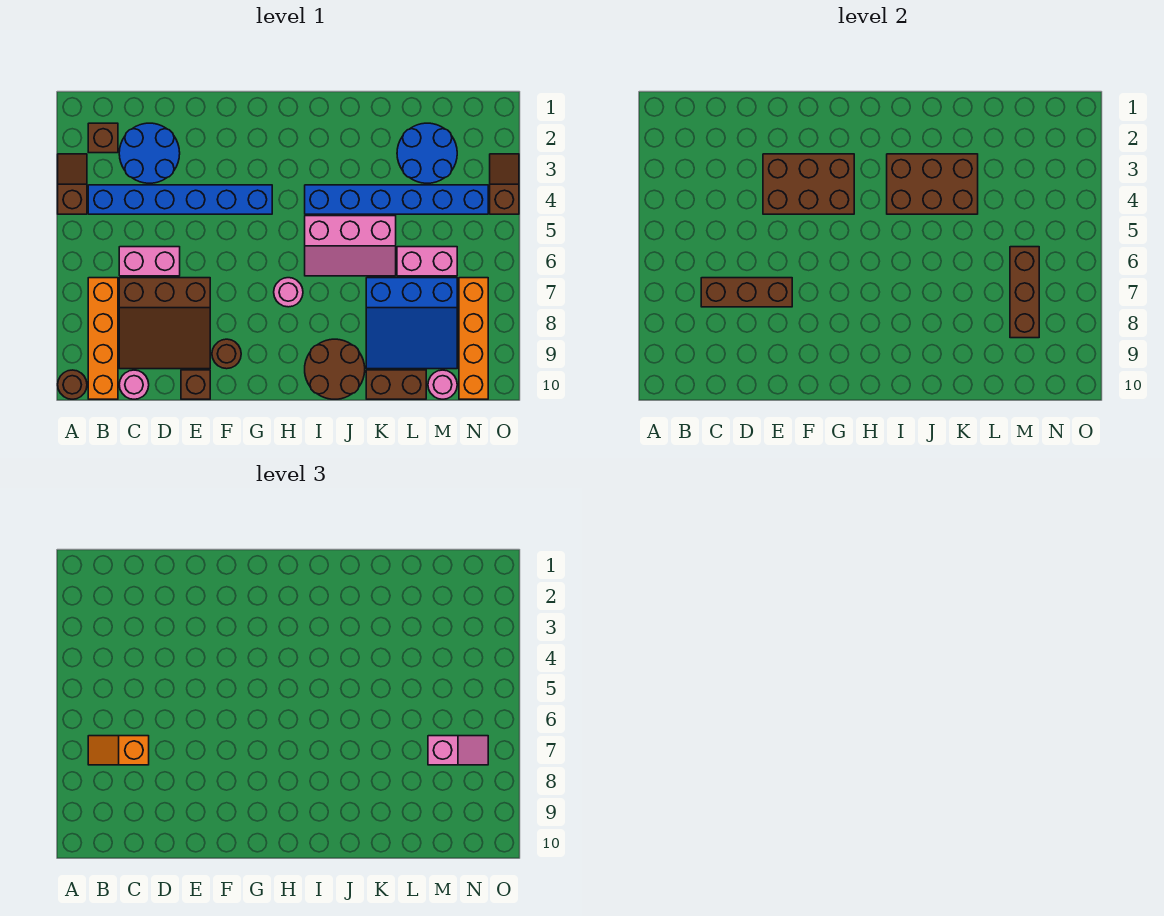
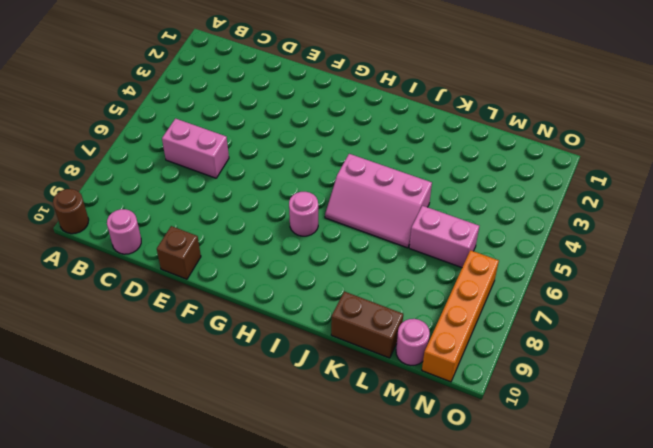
none -> brown 1x2 slope [58,154,87,214]
none -> brown 1x1 brick [88,123,118,153]
none -> blue 1x6 brick [88,185,272,214]

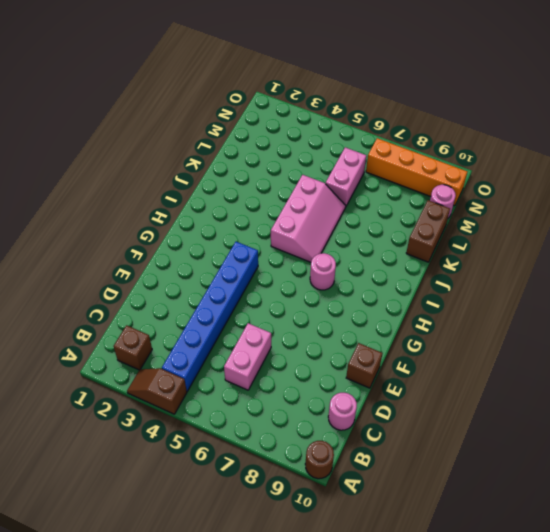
none -> orange 1x4 brick [88,278,118,399]
none -> blue 2x2 round brick [119,123,180,183]
none -> brown 3x3 slope [119,278,210,369]

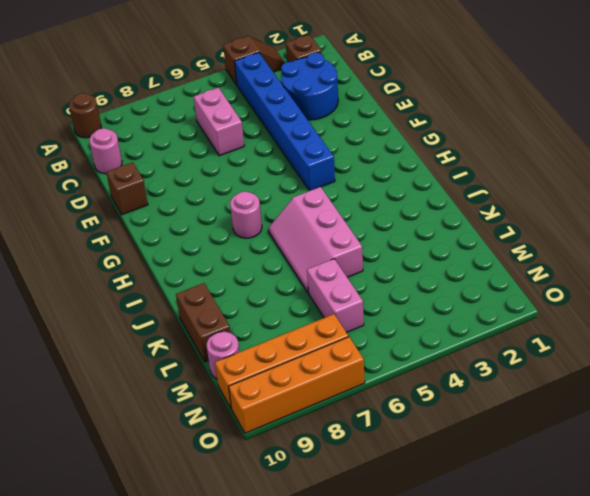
orange 1x4 brick [229,337,365,433] -> orange 1x4 brick moved to [88,278,118,399]
none -> brown 3x3 slope [119,278,210,369]
none -> brown 1x1 round brick [212,339,241,369]
none -> blue 1x6 brick [305,185,488,214]

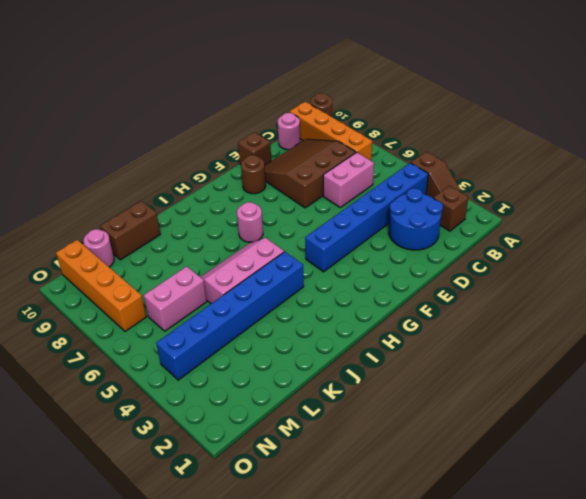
none -> brown 2x2 round brick [305,339,365,399]
none -> blue 3x3 slope [366,278,457,369]
none -> blue 2x2 round brick [397,123,457,183]

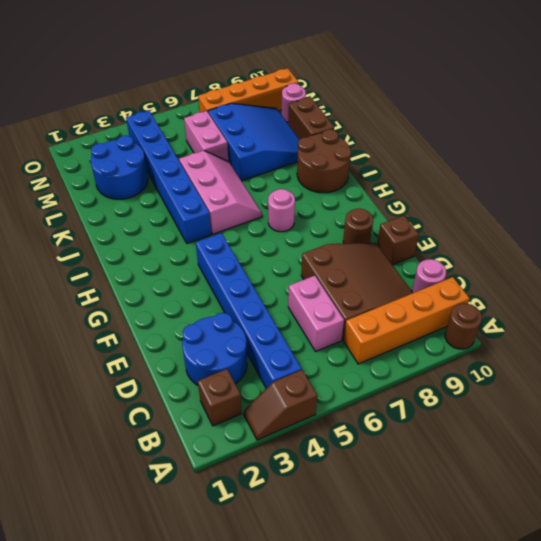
none -> brown 1x2 slope [490,154,519,214]
none -> brown 1x3 brick [701,278,792,307]
none -> brown 2x3 brick [763,154,854,214]

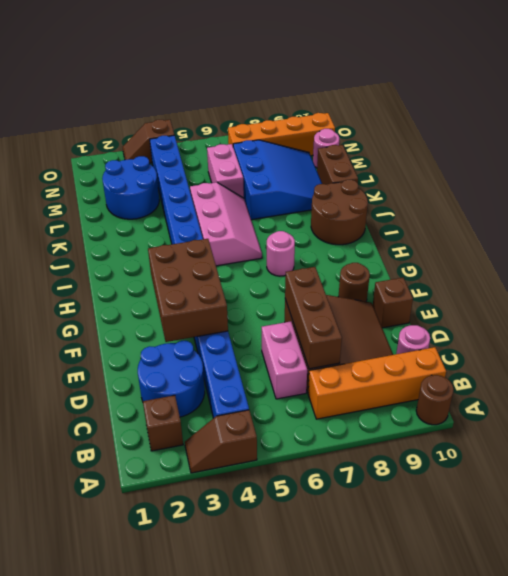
none -> brown 2x3 brick [887,154,978,214]
none -> brown 1x3 brick [1010,247,1039,338]
none -> orange 1x2 slope [88,736,149,765]

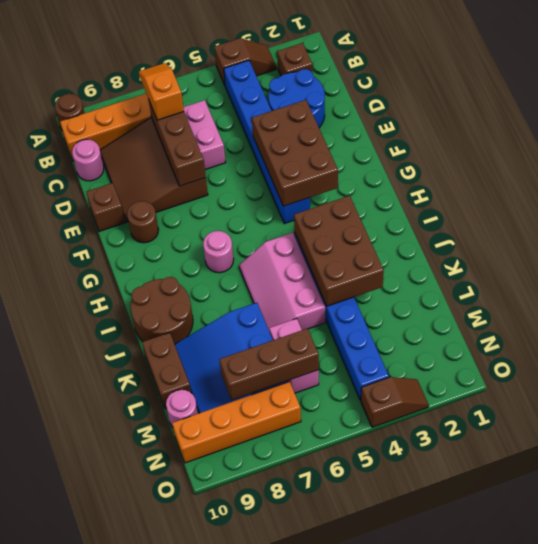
none -> blue 2x2 round brick [397,123,457,183]
none -> pink 1x2 slope [428,736,488,765]

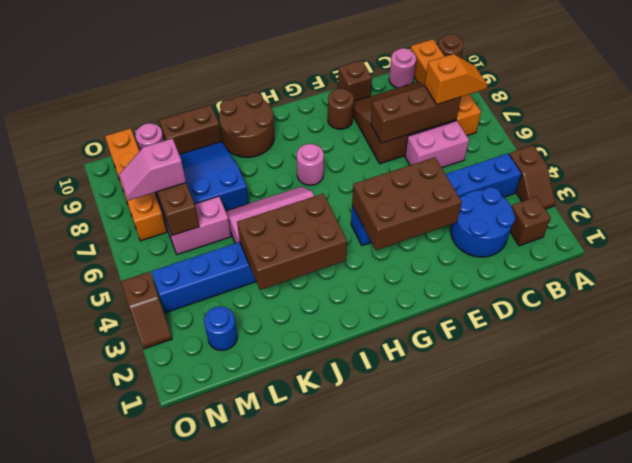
blue 1x1 round brick [204,306,237,351] -> blue 2x2 round brick [397,123,457,183]

